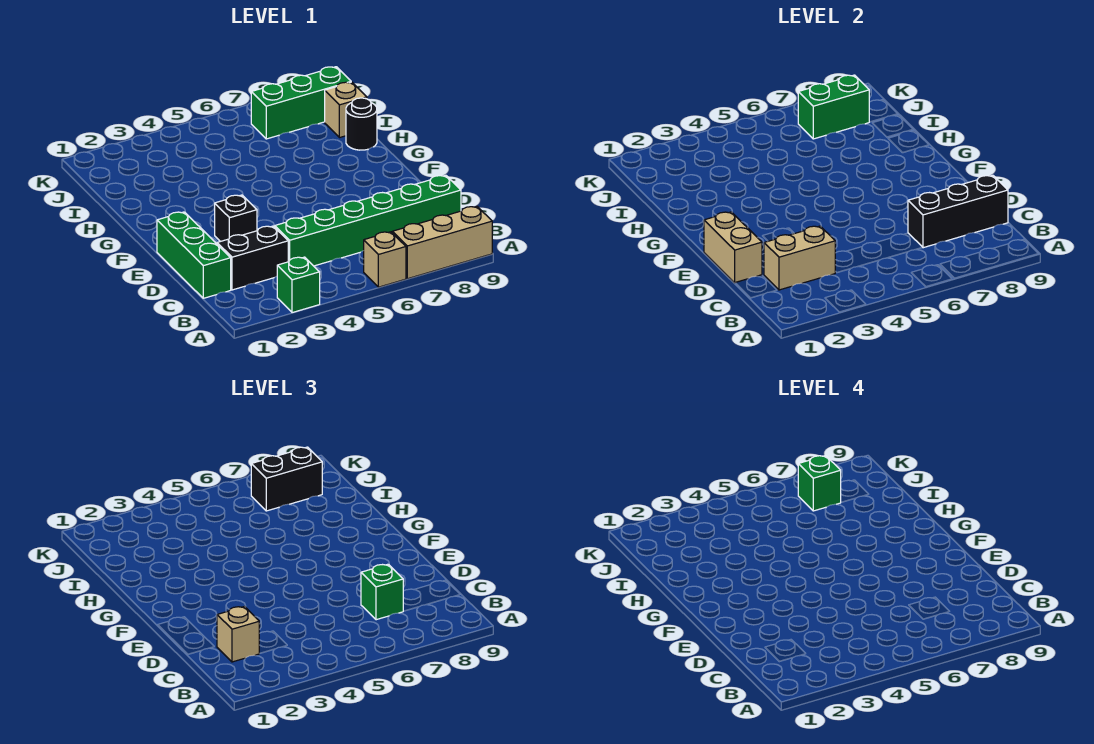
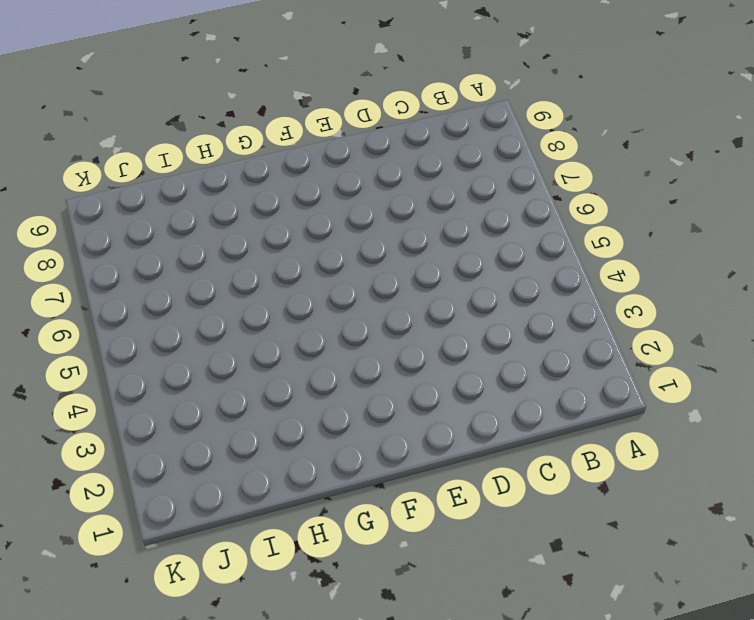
none -> green 1x1 brick [277,257,320,313]
none -> tan 1x1 brick [364,232,406,287]
none -> tan 1x3 brick [392,207,492,279]

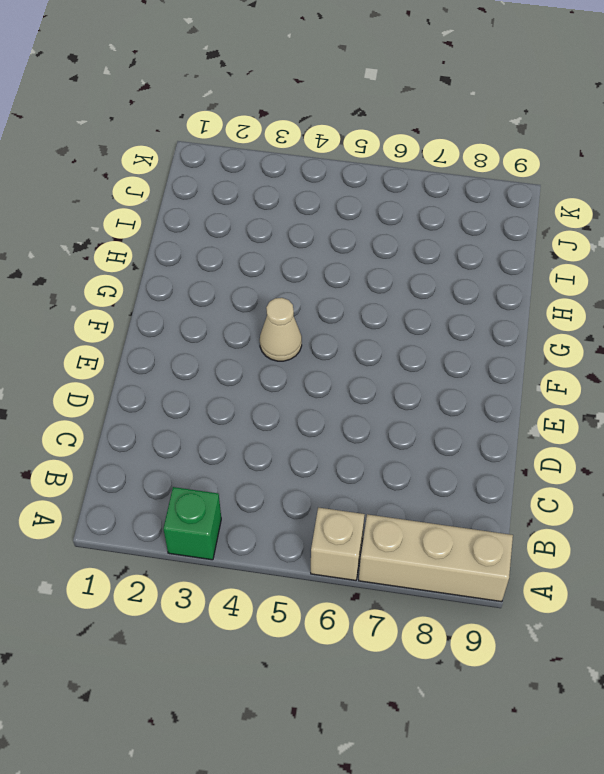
tan 1x1 cone [260,298,302,361] -> none
none -> green 1x3 brick [157,212,231,298]
none -> black 1x2 brick [217,226,288,290]
none -> green 1x6 brick [275,175,461,266]

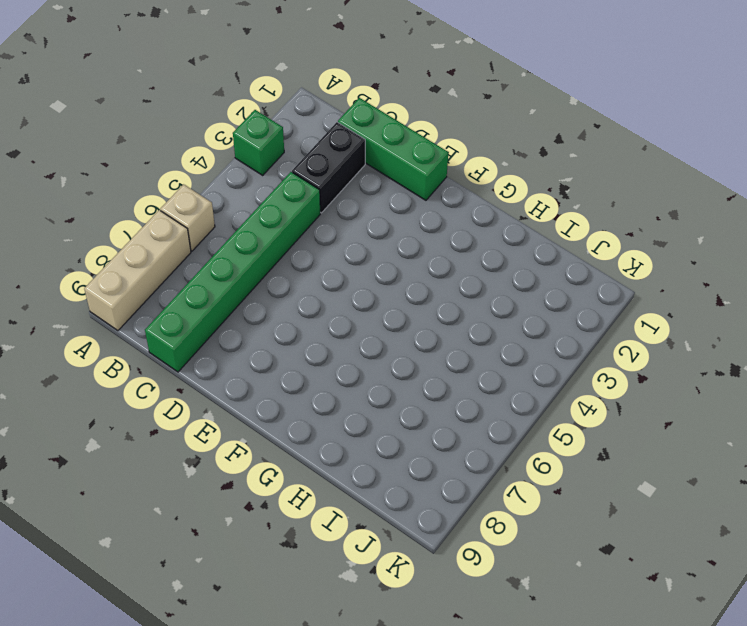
none -> black 1x1 brick [215,195,257,242]
none -> black 1x1 round brick [346,98,377,150]
none -> tan 1x1 brick [325,82,367,138]

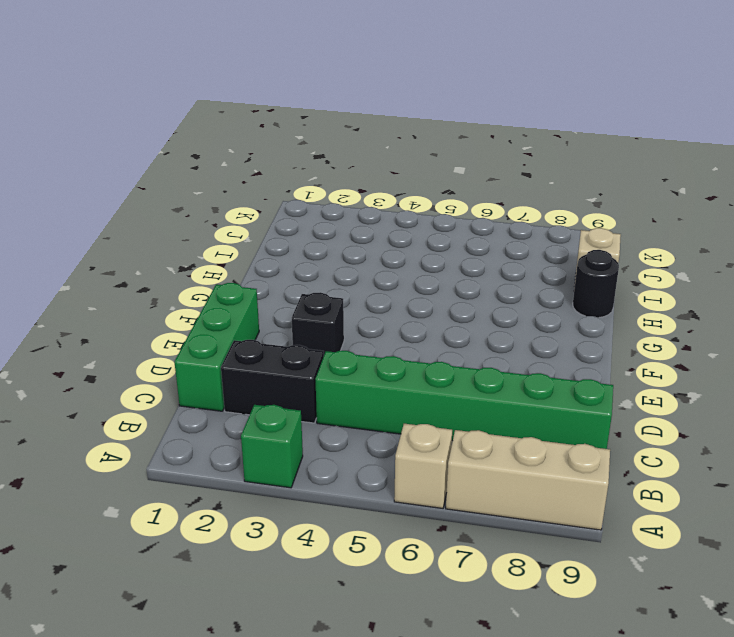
none -> green 1x3 brick [251,67,351,139]
none -> tan 1x2 brick [764,226,835,290]
none -> black 1x3 brick [908,175,1008,248]

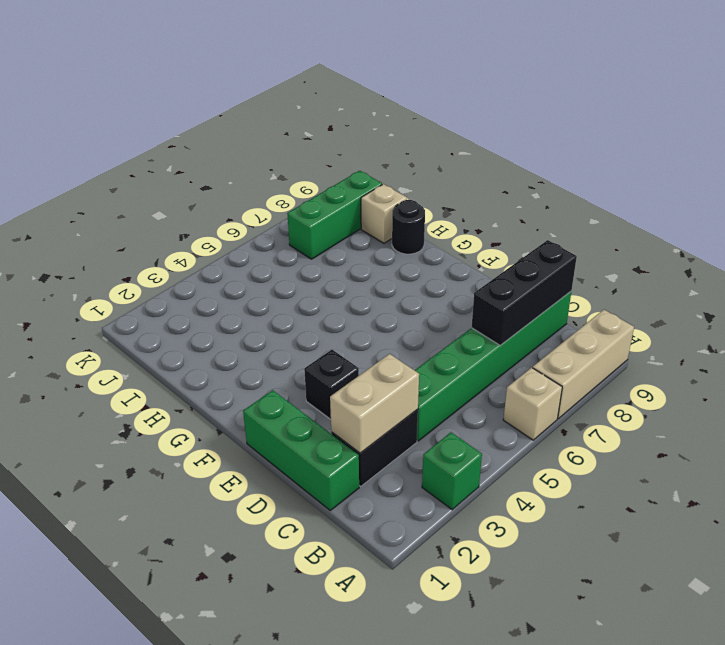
none -> tan 1x2 brick [704,212,762,283]
none -> green 1x2 brick [798,75,869,139]
none -> tan 1x1 brick [217,607,260,662]

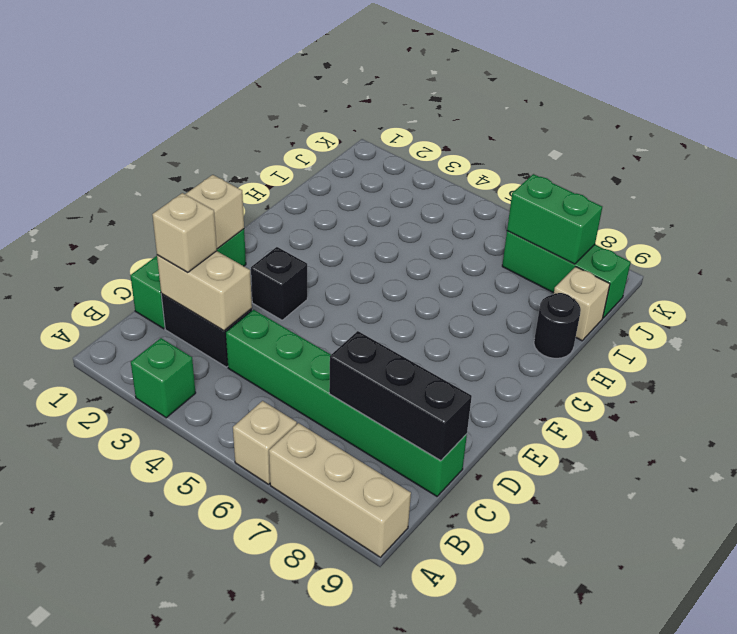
none -> green 1x1 brick [361,564,403,620]
none -> black 1x2 brick [251,447,322,511]
none -> green 1x1 brick [798,456,841,511]

